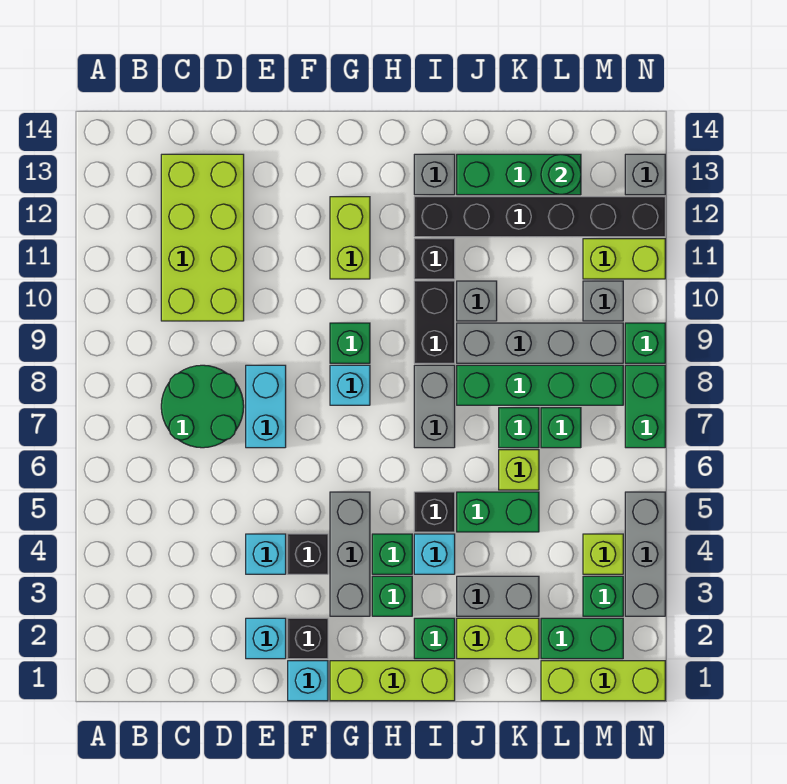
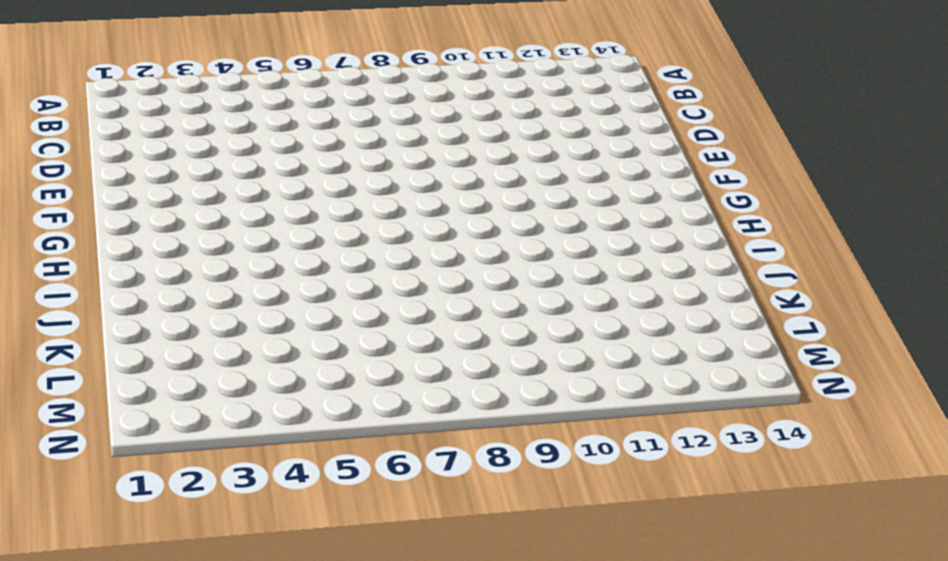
none -> green 2x2 round brick [161,365,244,448]
none -> lime 2x4 brick [161,154,244,321]
none -> cyan 1x1 brick [246,618,286,659]
none -> cyan 1x1 brick [246,534,286,574]

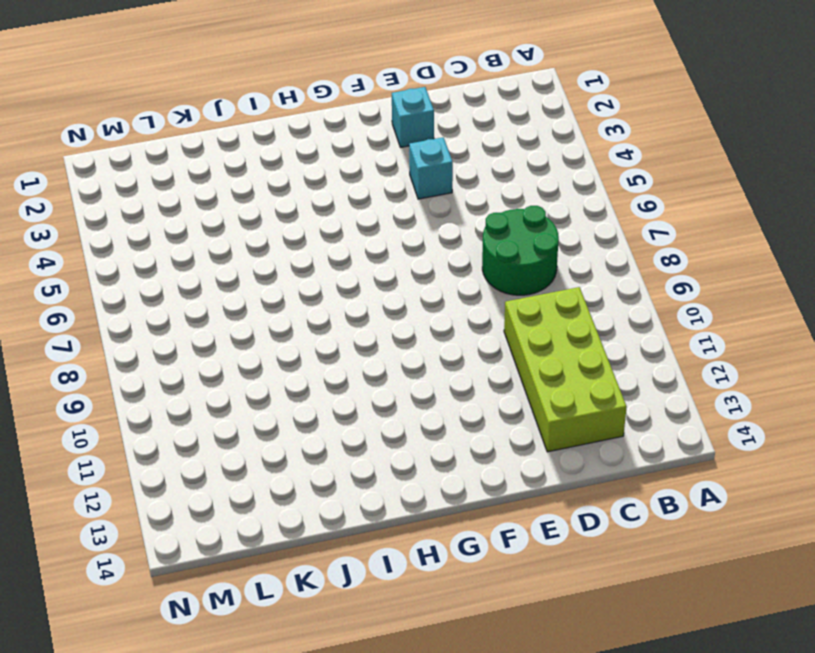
none -> cyan 1x2 brick [246,365,286,448]
none -> cyan 1x1 brick [288,661,328,701]
none -> black 1x1 brick [288,618,328,659]
none -> black 1x1 brick [288,534,328,574]

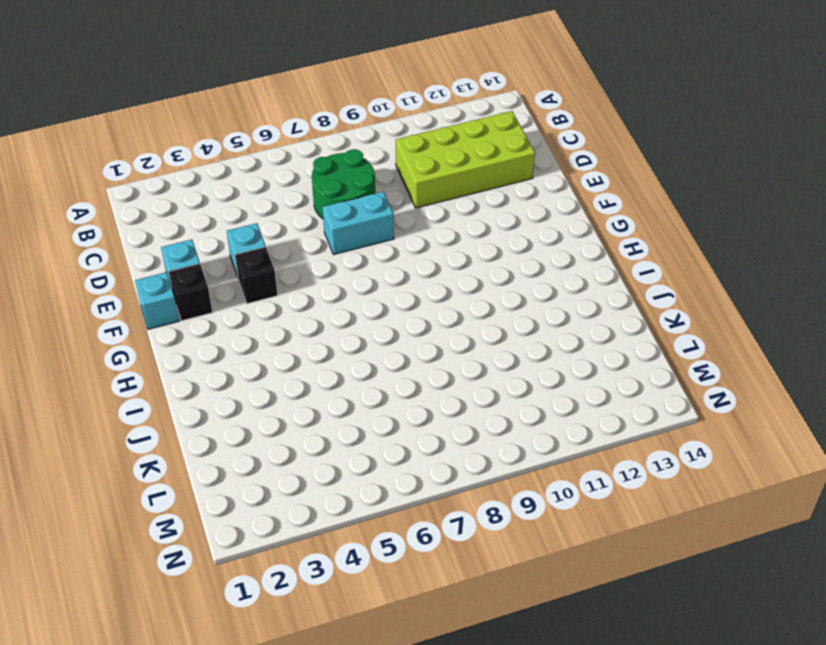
none -> lime 1x3 brick [330,661,455,701]
none -> grey 1x3 brick [330,492,370,616]
none -> cyan 1x1 brick [330,365,370,405]
none -> green 1x1 brick [330,323,370,363]

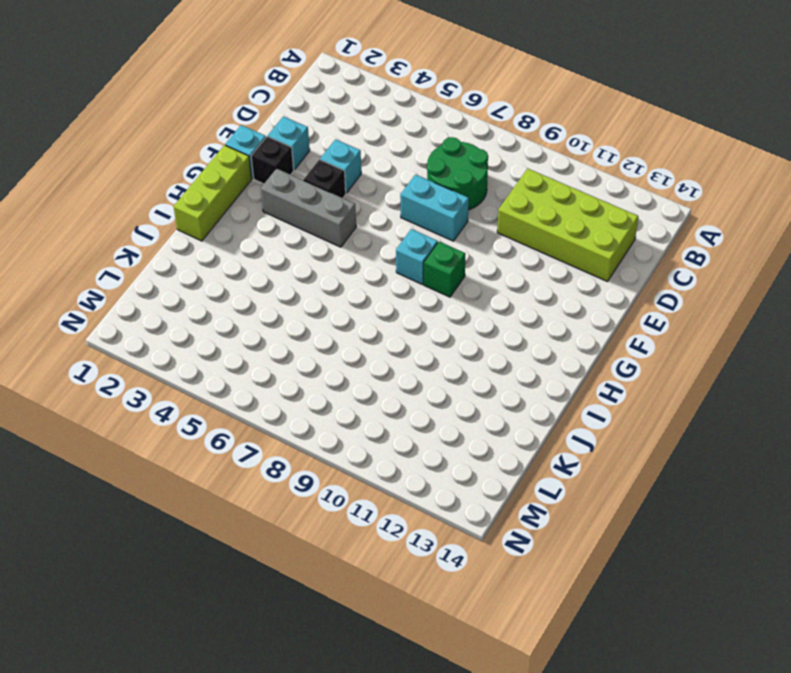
none -> lime 1x2 brick [330,197,370,279]
none -> green 1x1 brick [372,576,412,616]
none -> green 1x1 brick [372,534,412,574]
none -> green 1x1 brick [414,618,455,659]

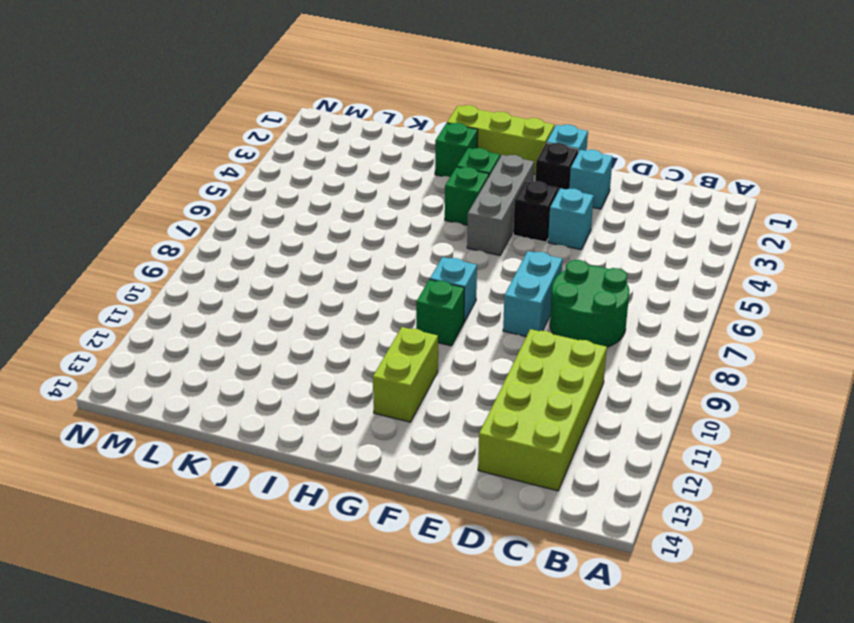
none -> cyan 1x1 brick [414,534,455,574]
none -> black 1x1 brick [414,492,455,532]
none -> grey 1x2 brick [414,365,455,448]
none -> black 1x2 brick [414,281,455,363]

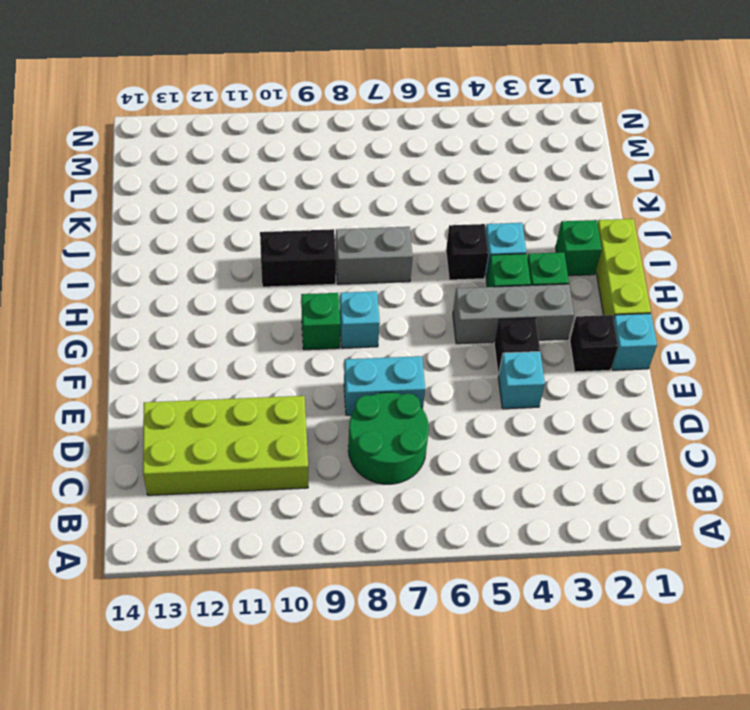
none -> cyan 1x1 brick [246,618,286,659]
none -> lime 1x2 brick [330,197,370,279]
none -> black 1x1 brick [414,239,455,279]
none -> black 1x6 brick [414,197,665,237]

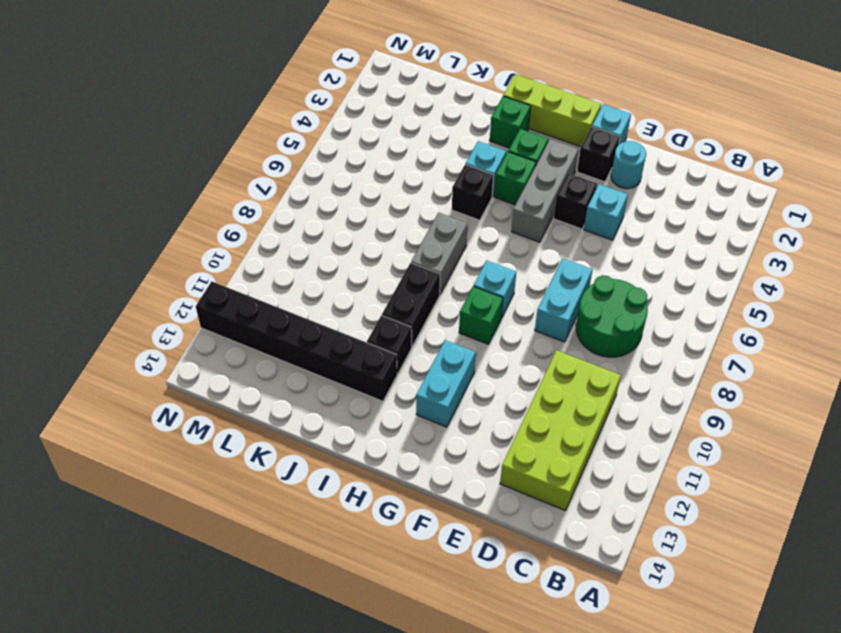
cyan 1x1 round brick [611,141,646,189] -> cyan 1x1 brick [246,618,286,659]
cyan 1x2 brick [416,340,476,427] -> lime 1x2 brick [330,197,370,279]
none -> grey 1x1 brick [414,154,455,195]
none -> lime 1x2 brick [457,618,539,659]
none -> grey 1x2 brick [457,576,539,616]
none -> green 1x2 brick [457,492,539,532]

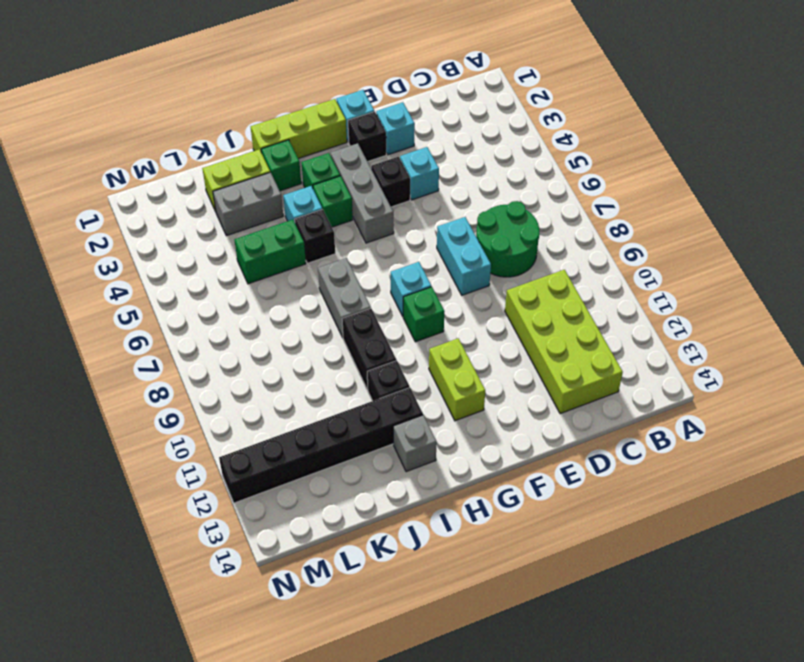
none -> green 1x4 brick [457,365,623,405]
none -> grey 1x4 brick [457,323,623,363]
none -> grey 1x1 brick [457,281,497,321]
none -> green 1x3 brick [457,154,581,195]

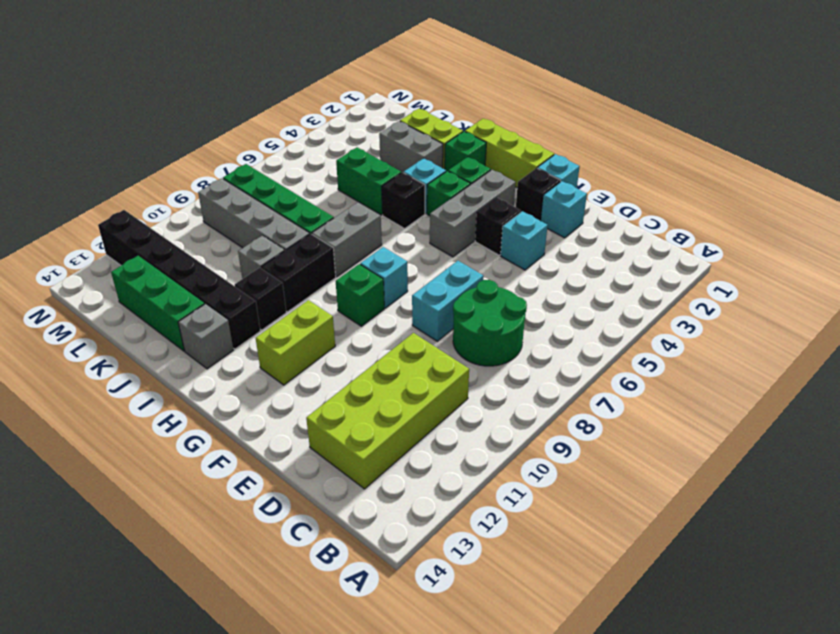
none -> lime 1x1 brick [499,450,539,490]
none -> green 1x1 brick [499,408,539,448]
none -> lime 1x3 brick [541,661,665,701]
none -> green 1x2 brick [541,618,623,659]

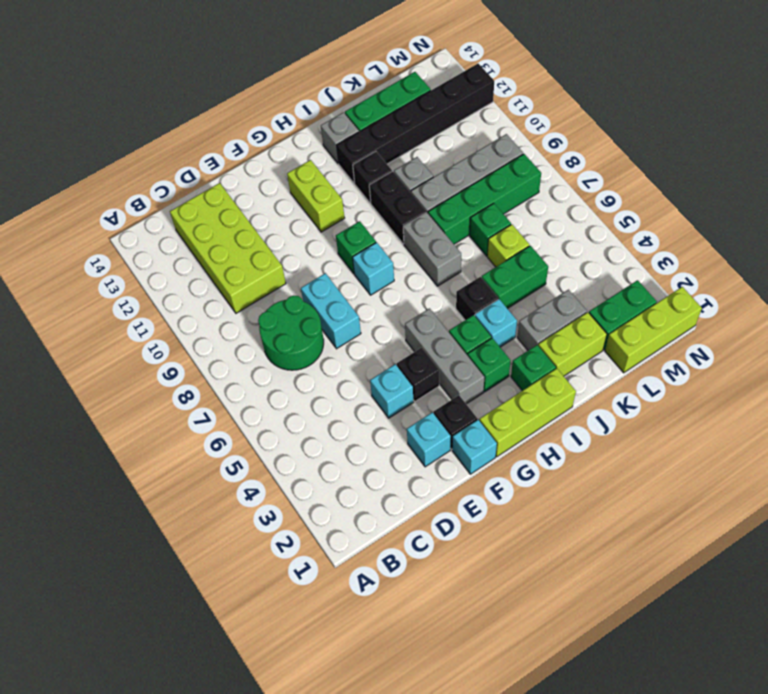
none -> green 1x1 brick [541,408,581,448]
none -> green 1x1 brick [583,576,623,616]
none -> lime 1x1 brick [583,534,623,574]
none -> grey 1x1 brick [583,281,623,321]

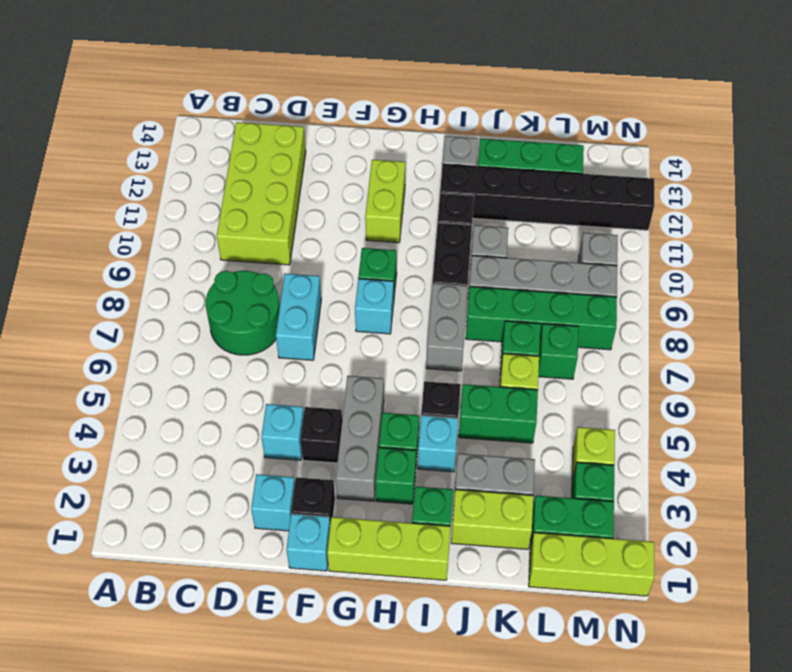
none -> lime 1x2 brick [583,239,665,279]
none -> grey 1x3 brick [625,492,665,616]
none -> green 1x2 brick [625,365,665,448]
none -> green 1x1 brick [625,323,665,363]

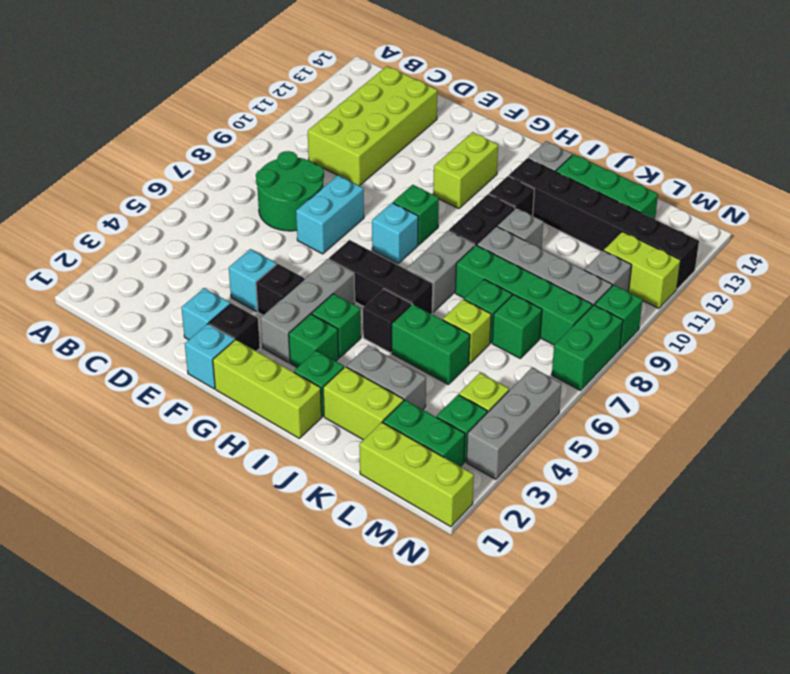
black 1x3 brick [329,240,433,314] -> none
none -> cyan 1x1 brick [414,534,455,574]
none -> grey 1x1 brick [625,154,665,195]
none -> green 1x1 round brick [541,154,581,195]

